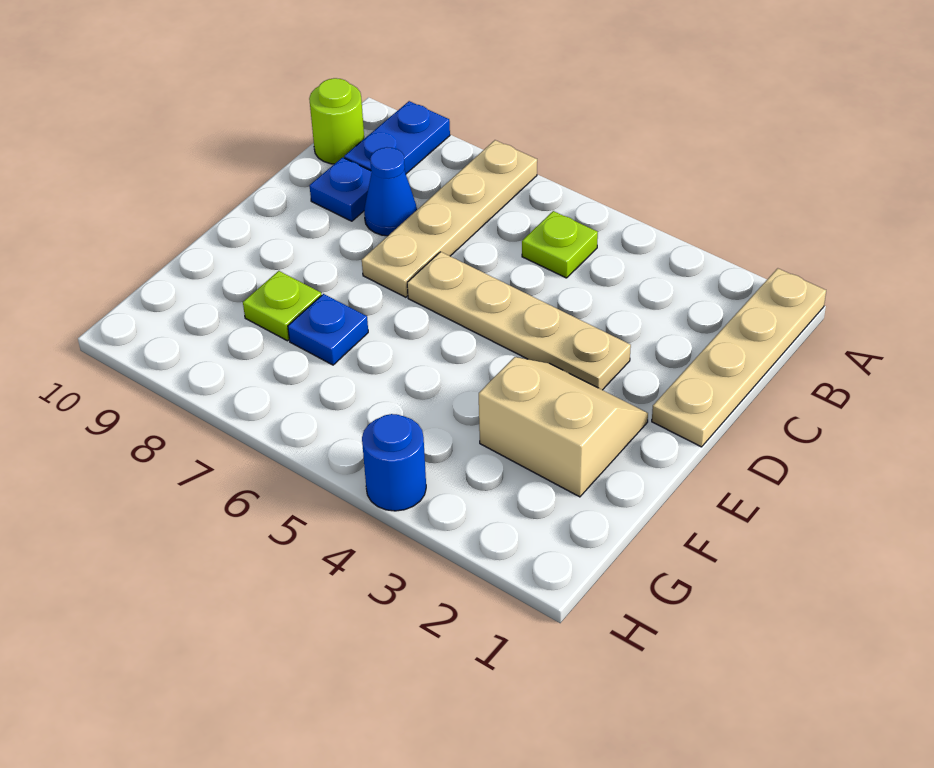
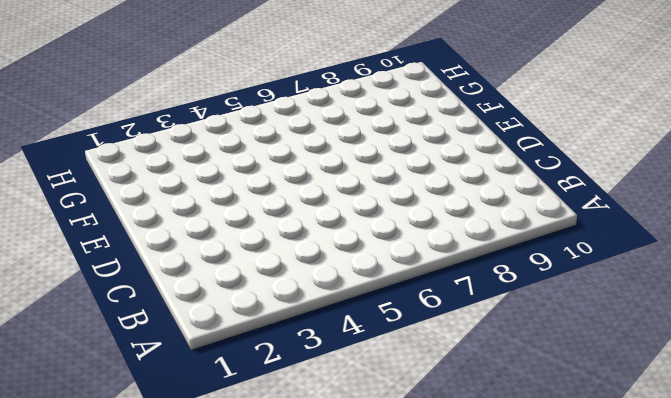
none -> tan 1x4 plate [652,268,826,447]
none -> tan 1x4 plate [362,140,537,297]
none -> blue 1x2 plate [344,101,450,174]

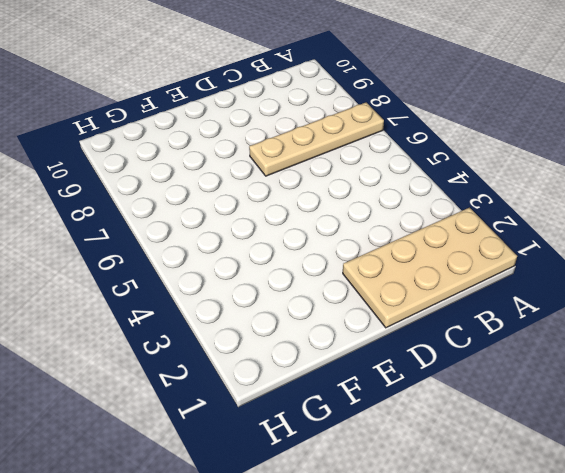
tan 2x4 plate [343,208,517,328] -> tan 1x4 plate [652,268,826,447]
none -> blue 1x2 plate [344,101,450,174]
none -> lime 1x1 plate [522,211,598,278]
none -> lime 1x1 round brick [309,78,364,164]

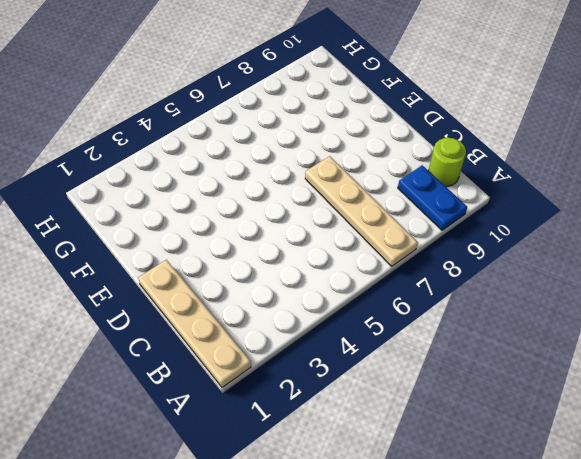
none -> lime 1x1 plate [522,211,598,278]
none -> blue 1x1 cone [364,147,417,236]
none -> blue 1x1 plate [310,157,372,221]

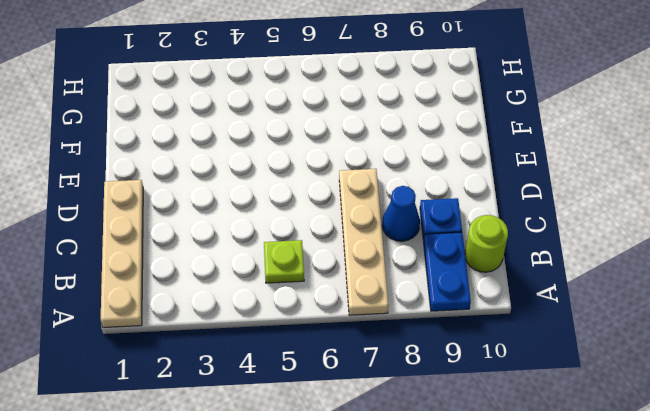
none -> tan 1x4 plate [407,252,631,390]
none -> tan 2x2 slope [479,357,648,497]
none -> blue 1x1 plate [288,294,368,365]

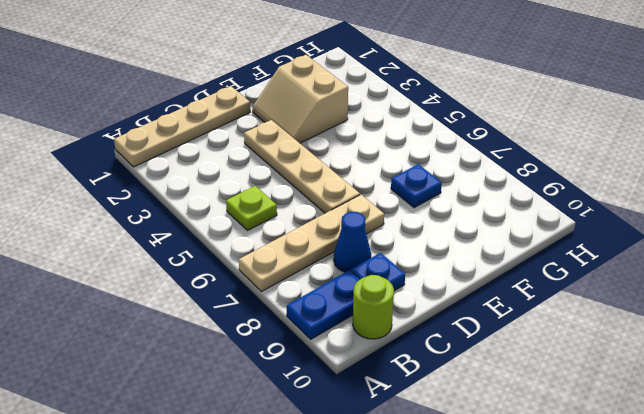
none -> lime 1x1 plate [243,271,322,341]
none -> blue 1x1 round brick [362,414,426,511]

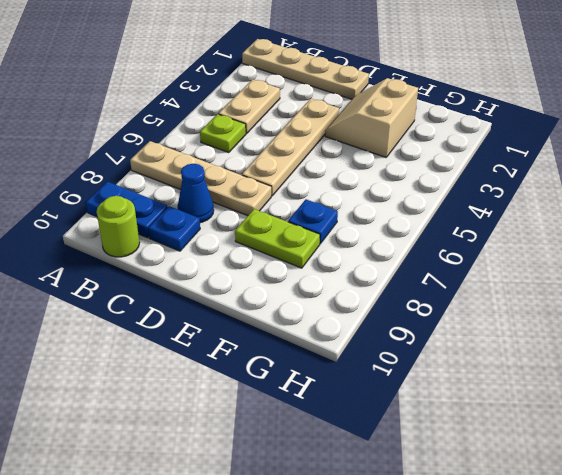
tan 1x2 plate [218,79,280,133] -> none
lime 1x2 plate [235,209,320,268] -> lime 1x1 plate [243,271,322,341]
none -> blue 1x1 round brick [362,414,426,511]

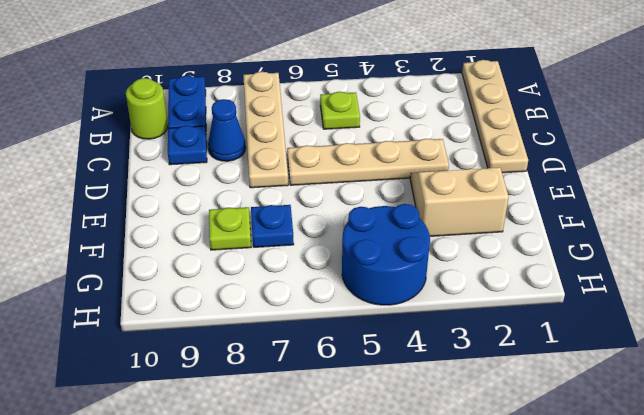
blue 2x2 round brick [342,204,430,305] -> blue 1x1 round brick [362,414,426,511]

